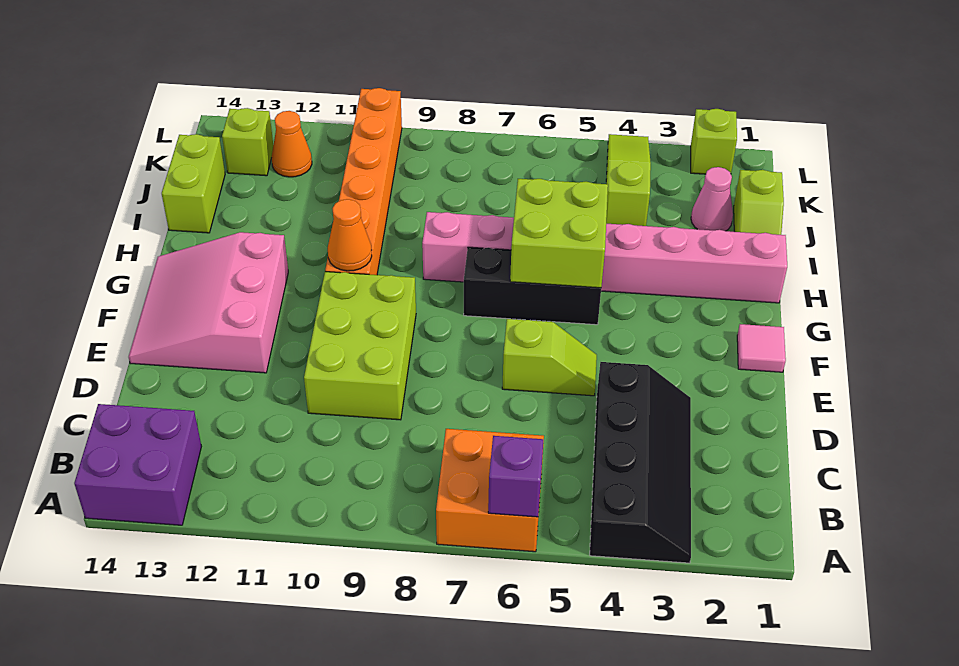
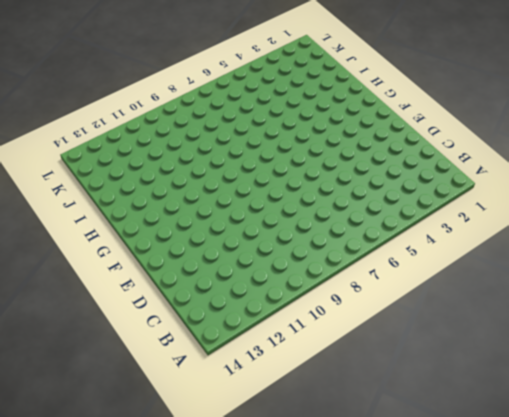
none -> black 2x4 slope [590,362,691,563]
none -> orange 2x2 brick [436,429,544,552]
none -> purple 2x2 brick [74,404,201,525]

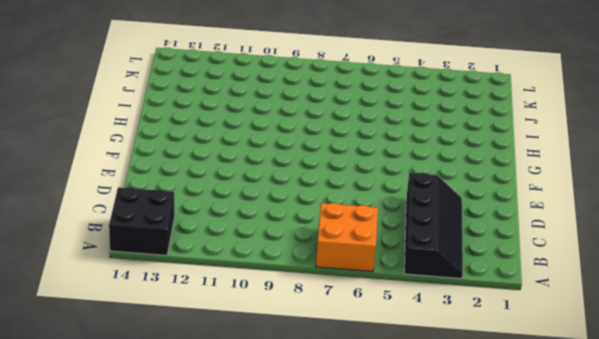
black 2x2 brick [109,187,174,255] -> purple 2x2 brick [74,404,201,525]
none -> lime 2x3 brick [304,272,416,420]
none -> lime 1x2 slope [502,319,597,396]
none -> pink 3x3 slope [129,232,288,373]

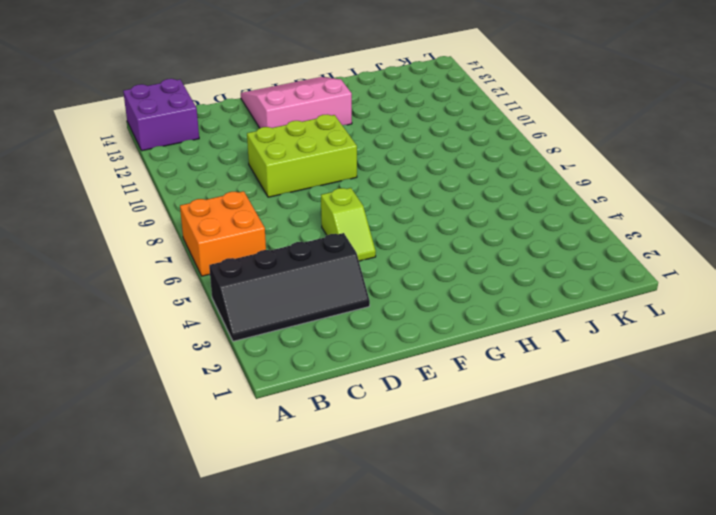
none -> pink 1x1 tile [737,324,786,372]
none -> black 1x3 brick [464,247,601,325]
none -> orange 1x6 brick [325,88,402,275]

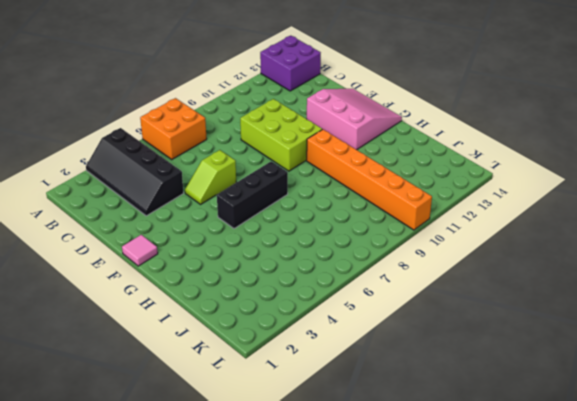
none -> pink 1x8 brick [422,212,787,303]
none -> lime 1x2 slope [734,170,784,235]
none -> lime 1x2 brick [162,134,225,233]

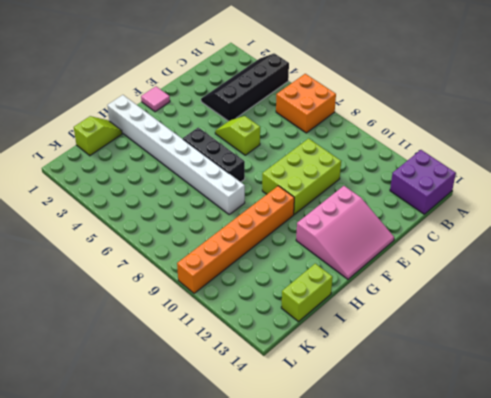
white 1x8 brick [107,95,245,214] -> pink 1x8 brick [422,212,787,303]
none -> pink 1x1 cone [691,167,733,231]
none -> lime 1x3 slope [606,134,651,226]
none -> orange 1x1 cone [272,111,312,177]

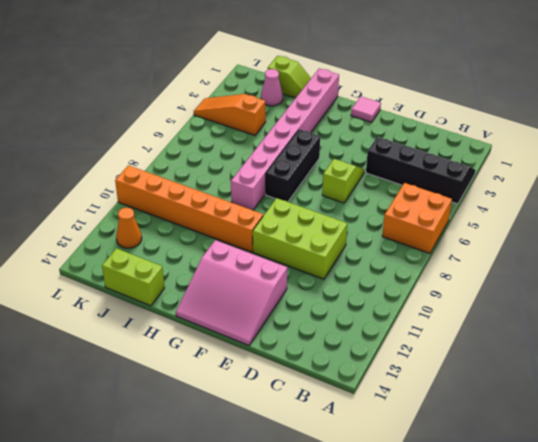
orange 1x3 slope [194,94,266,135] -> lime 1x3 slope [606,134,651,226]
none -> purple 2x2 brick [74,404,201,525]
none -> lime 1x1 brick [222,108,273,176]
none -> lime 1x1 brick [691,109,737,174]

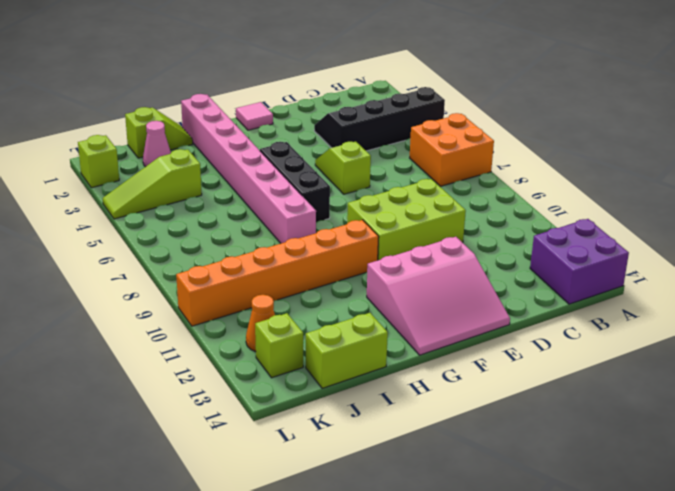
none -> purple 1x1 brick [488,436,543,517]
none -> lime 2x2 brick [510,179,608,288]
none -> orange 1x1 cone [328,199,372,271]

